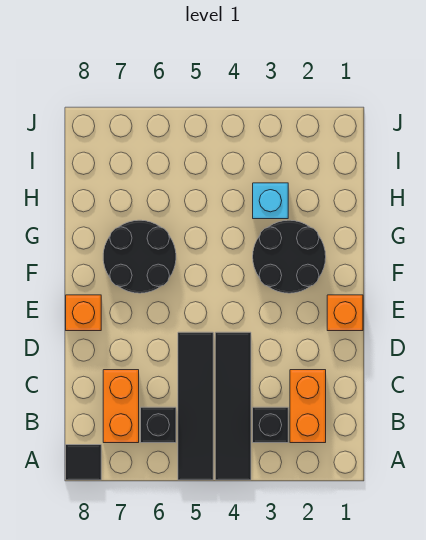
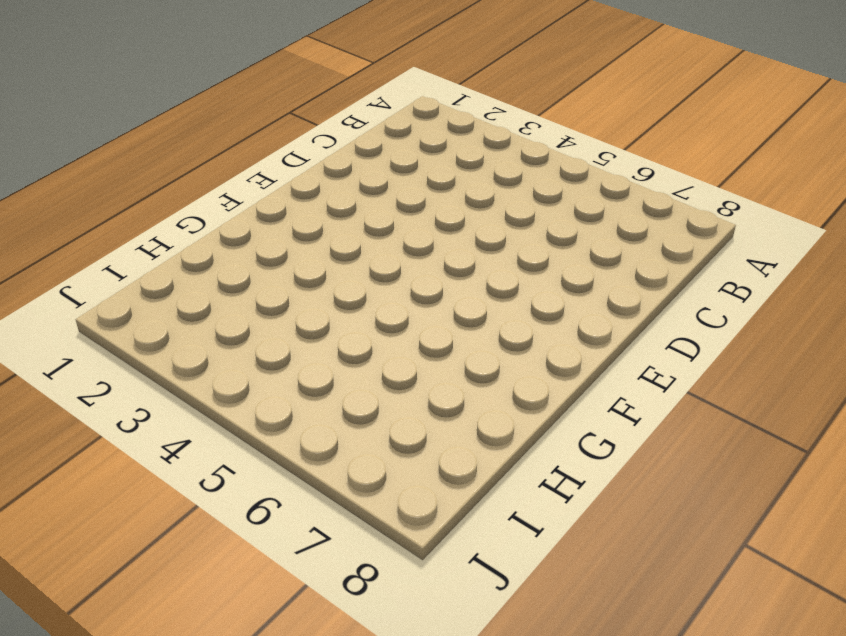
none -> black 1x4 tile [215,332,251,480]
none -> black 1x4 tile [178,332,213,480]
none -> black 1x1 tile [66,445,101,480]

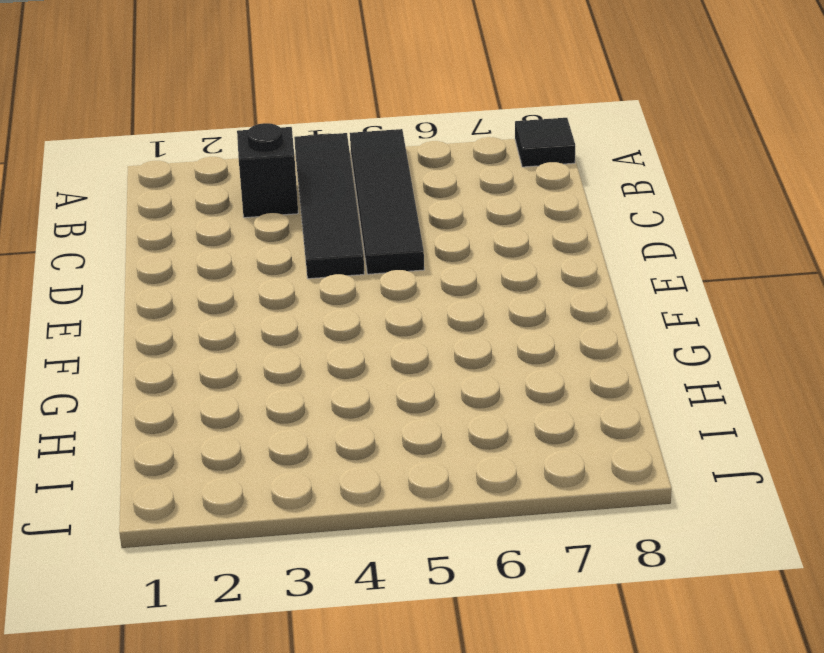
none -> orange 1x2 brick [290,370,326,443]
none -> black 1x1 brick [141,407,176,443]
none -> orange 1x2 brick [103,370,139,443]

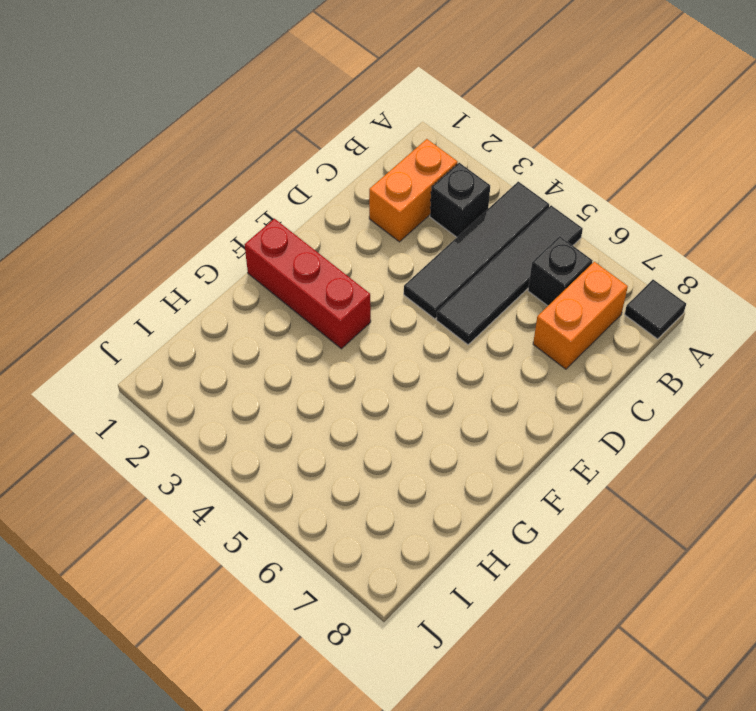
red 1x3 brick [245,219,371,349] -> black 2x2 round brick [253,220,326,293]
none -> orange 1x1 brick [327,295,363,331]
none -> orange 1x1 brick [66,295,101,331]
none -> black 2x2 round brick [103,220,176,293]

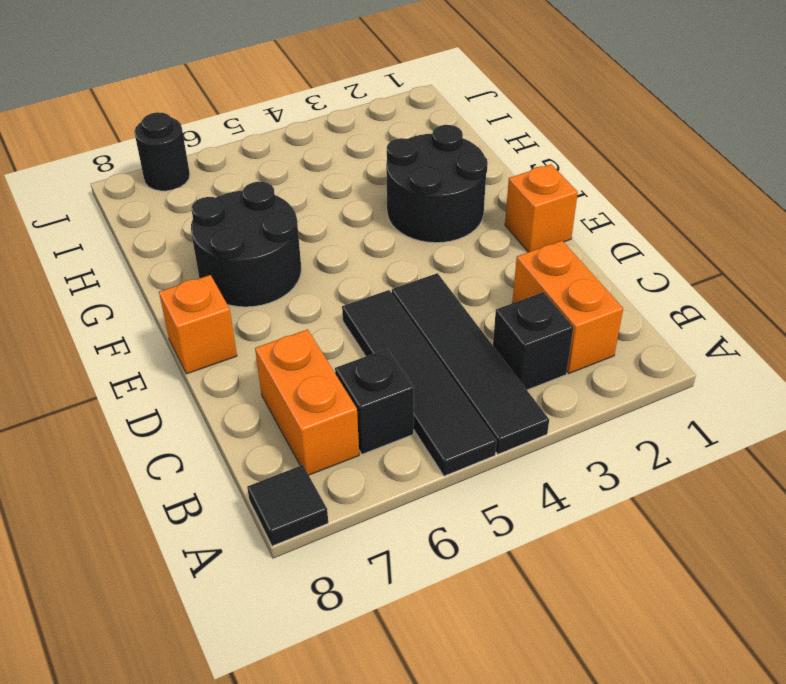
black 1x1 round brick [134,112,190,191] -> none
none -> cyan 1x1 brick [253,183,288,219]

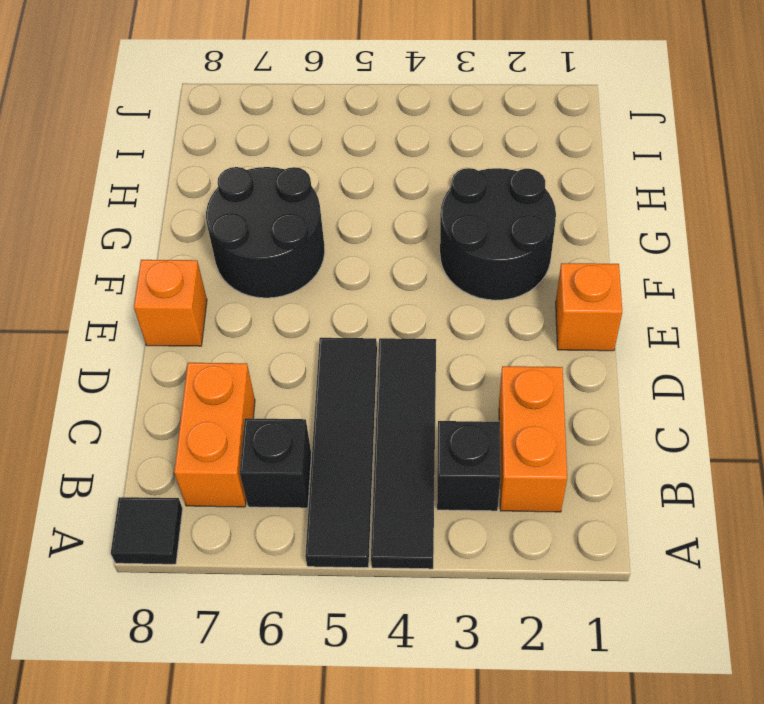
none -> cyan 1x1 brick [253,183,288,219]

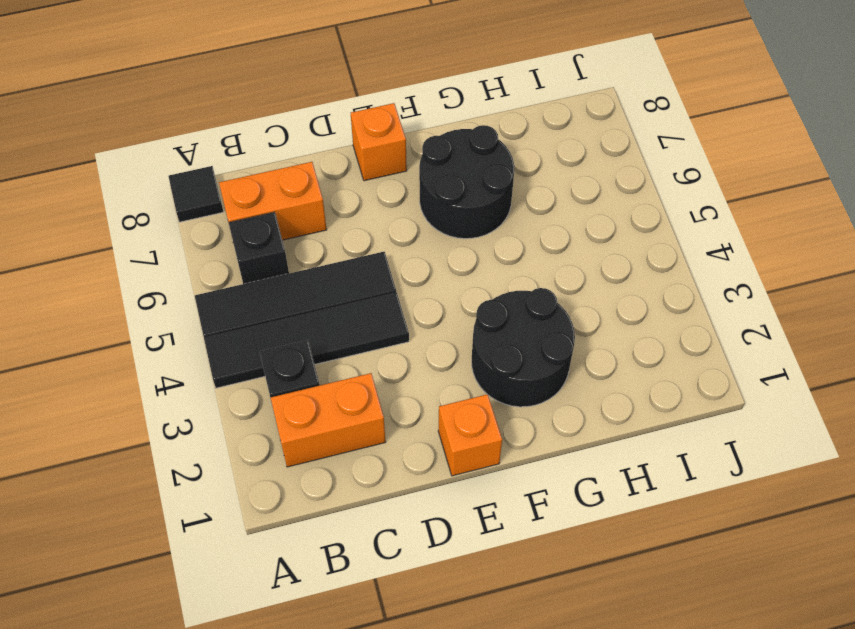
none -> cyan 1x1 brick [253,183,288,219]

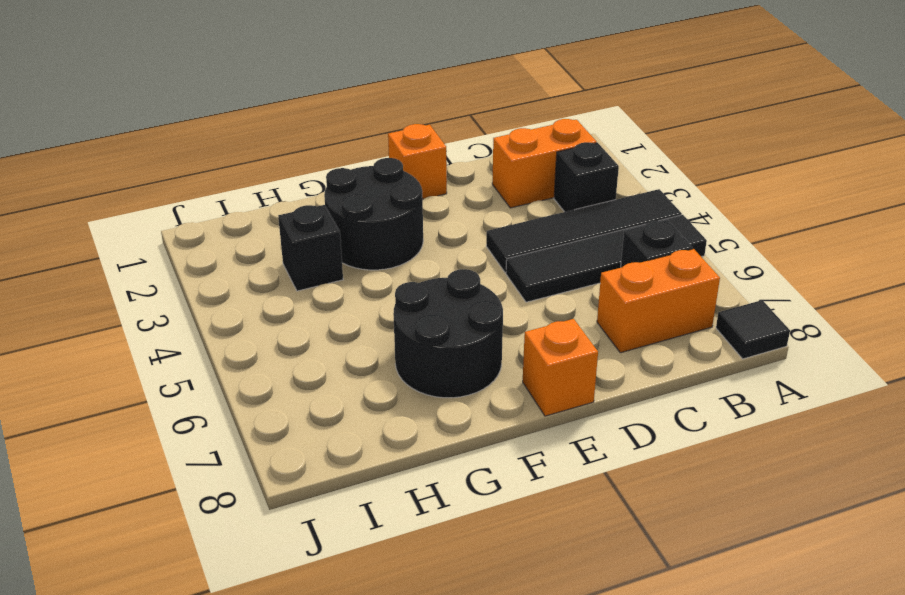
black 1x1 brick [278,205,343,291] -> cyan 1x1 brick [253,183,288,219]

